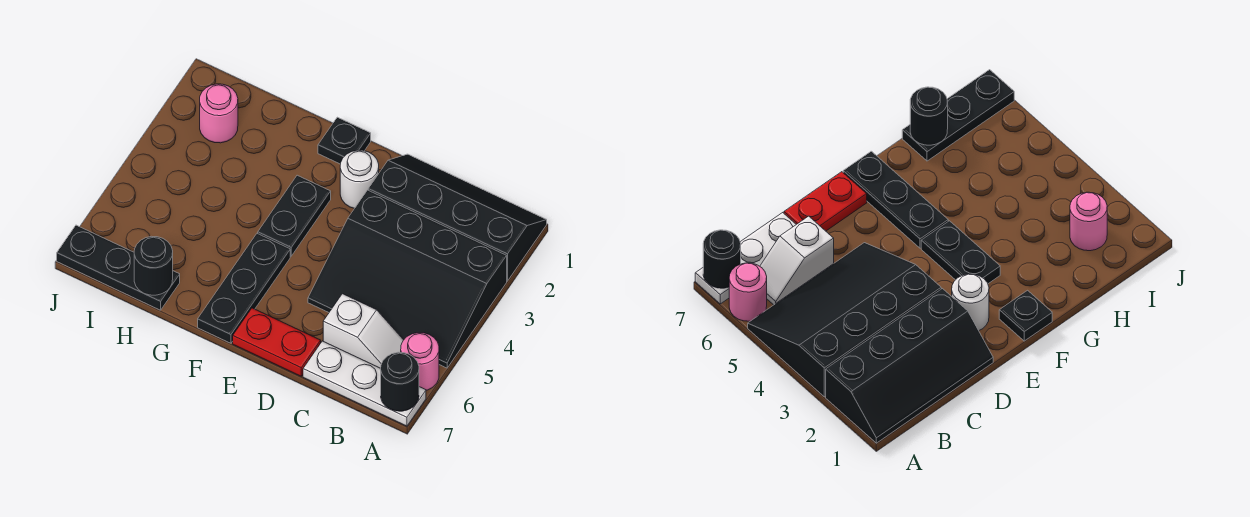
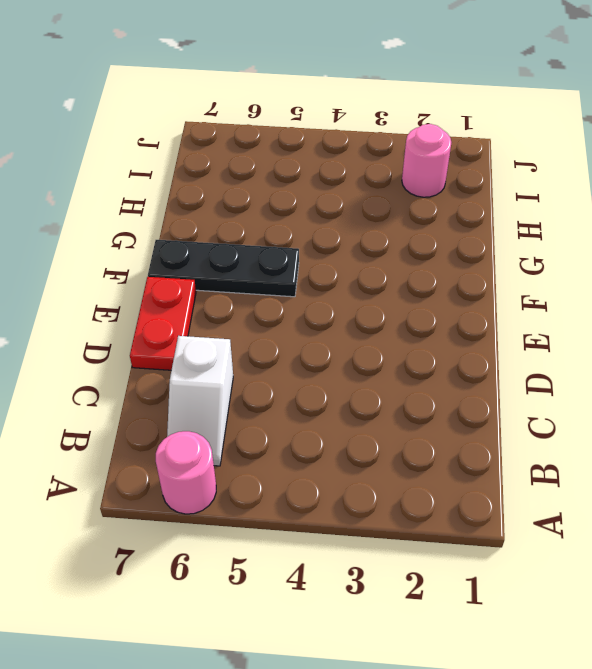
none -> black 2x4 slope [368,154,547,281]
none -> black 3x4 slope [308,190,507,368]
none -> white 1x3 plate [303,341,426,426]

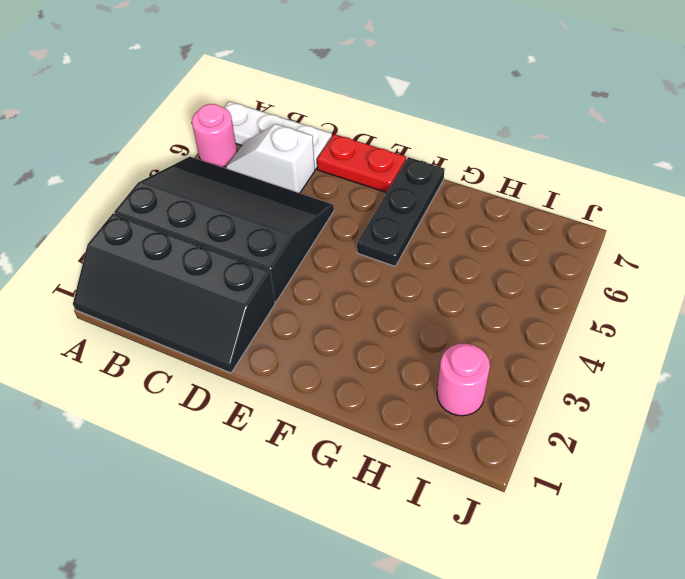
none -> white 1x1 round brick [340,150,379,208]
none -> black 1x1 plate [318,117,371,164]
none -> black 1x2 plate [258,175,331,256]

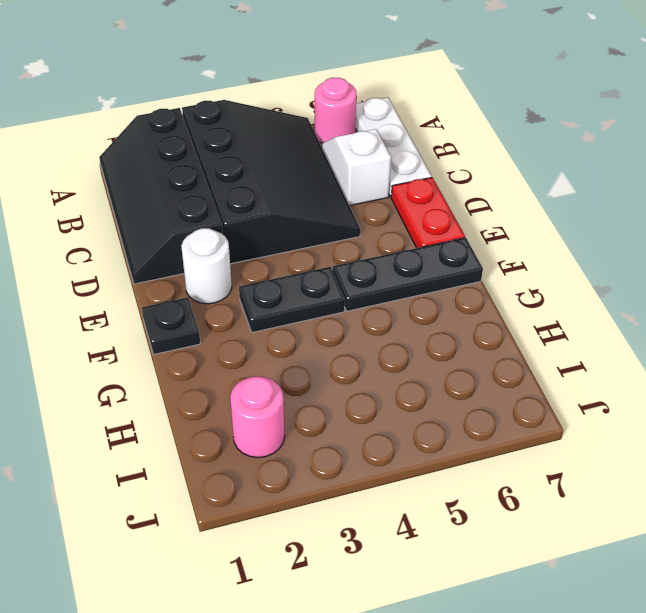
none -> black 1x3 plate [57,225,180,310]
none -> black 1x1 round brick [381,352,419,411]
none -> black 1x1 round brick [134,236,173,295]

